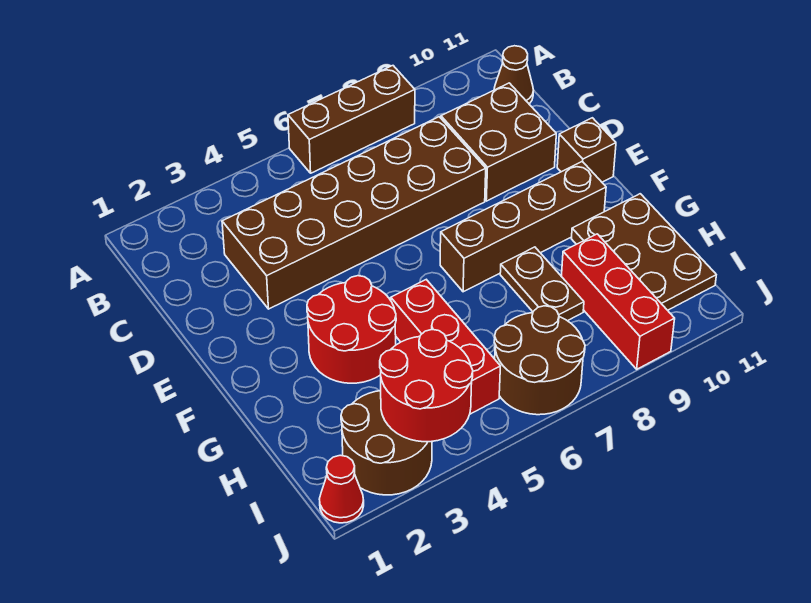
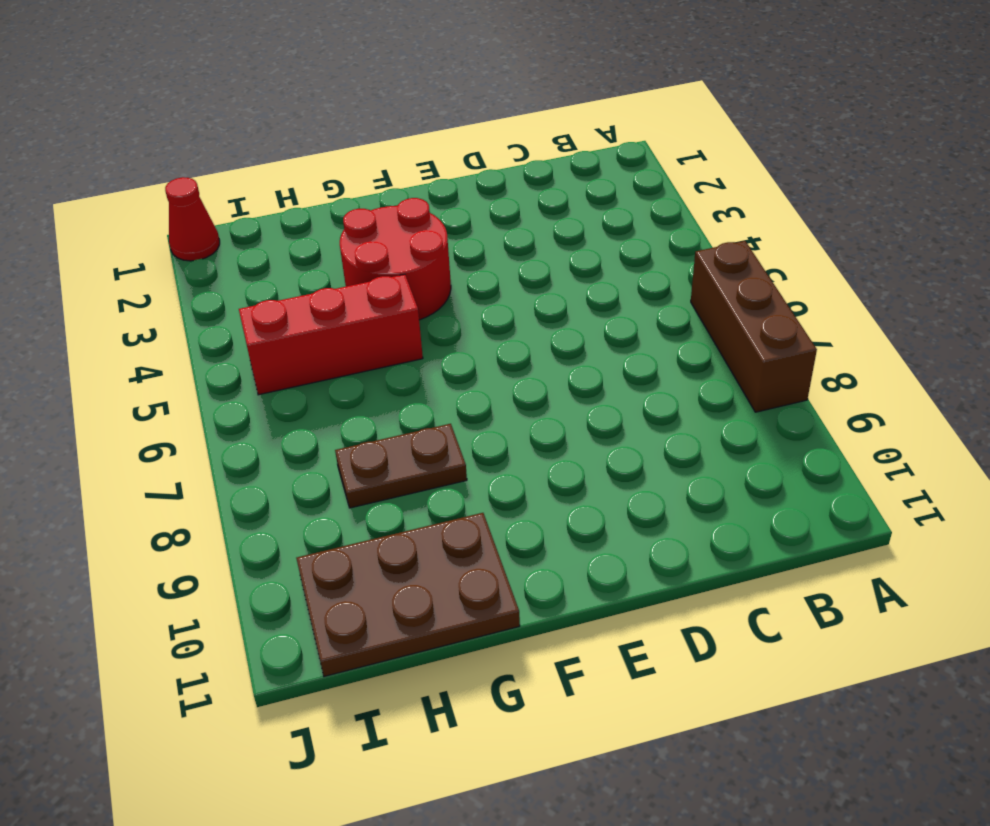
none -> brown 1x1 cone [494,46,534,104]
none -> brown 2x6 brick [222,117,486,309]
none -> brown 2x2 brick [441,83,556,201]

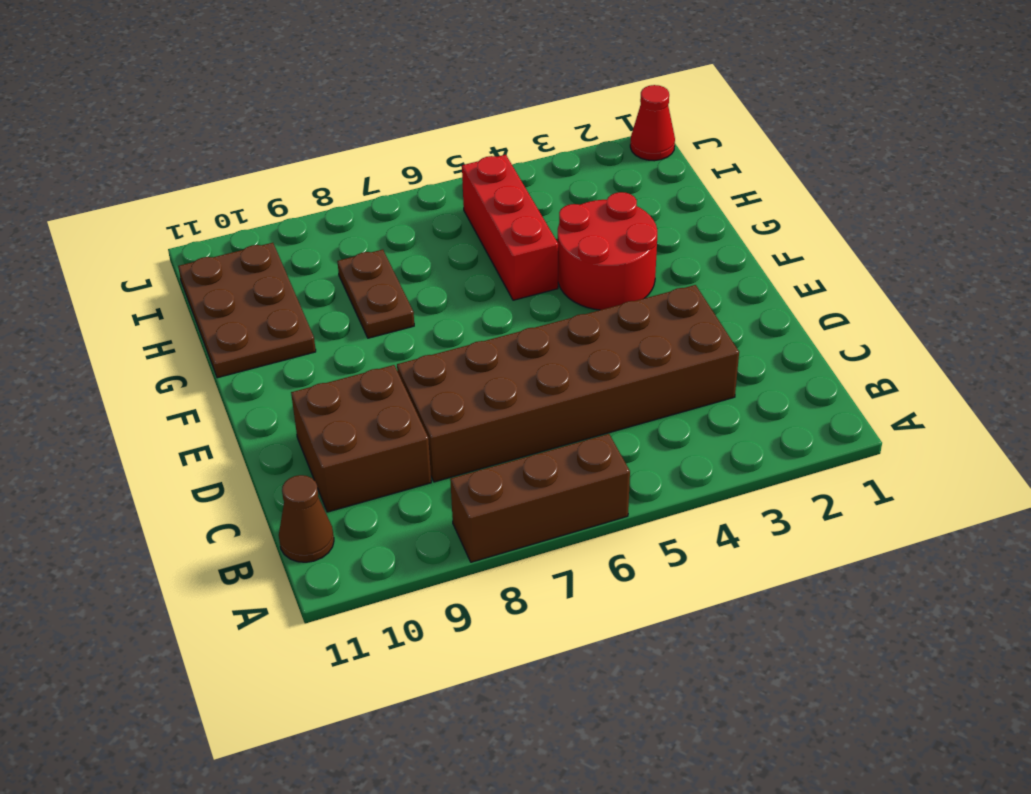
none -> brown 1x1 brick [557,118,616,182]
none -> brown 1x4 brick [440,161,606,292]
none -> red 1x3 brick [561,234,675,369]

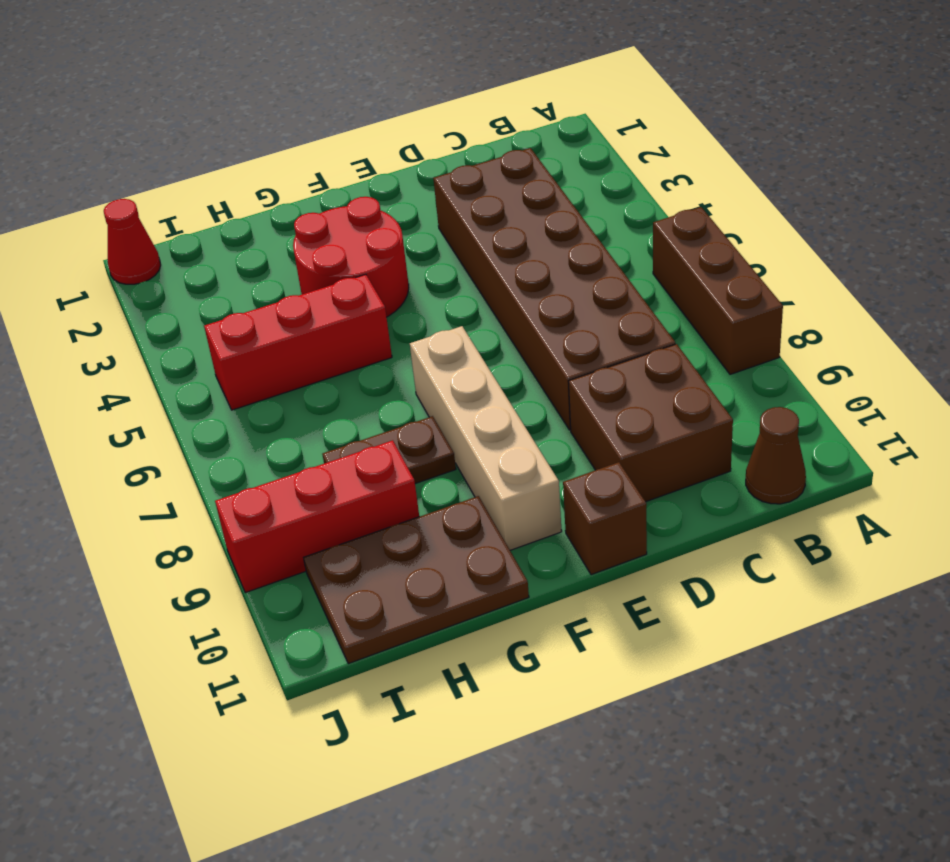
tan 1x4 brick [410,326,562,550] -> brown 1x4 brick [440,161,606,292]
none -> brown 2x2 round brick [341,391,432,495]
none -> brown 2x2 round brick [494,306,585,415]
none -> red 2x2 round brick [380,330,473,442]

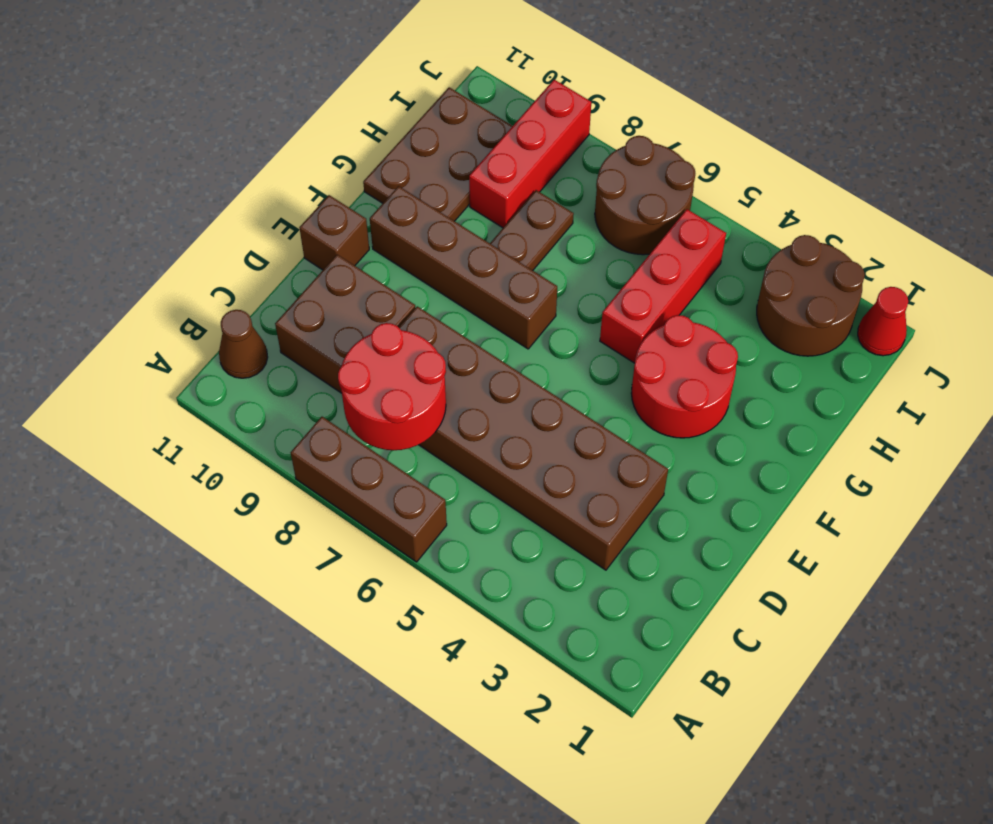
red 2x2 round brick [338,323,446,450] -> red 2x2 round brick moved to [380,330,473,442]

